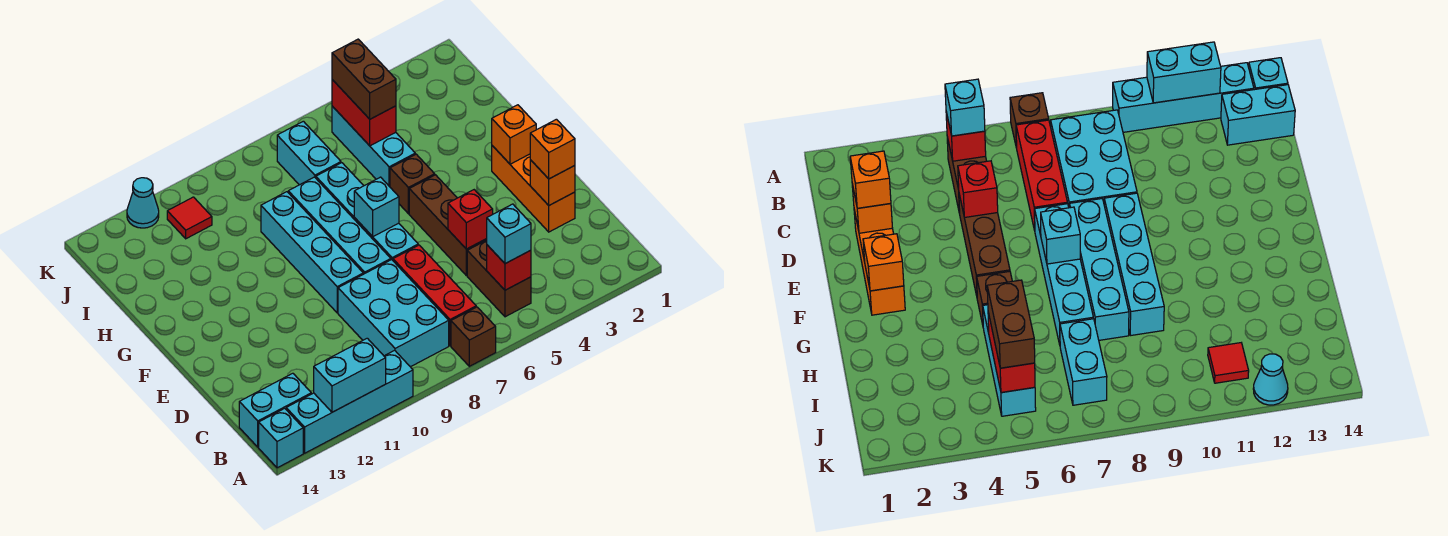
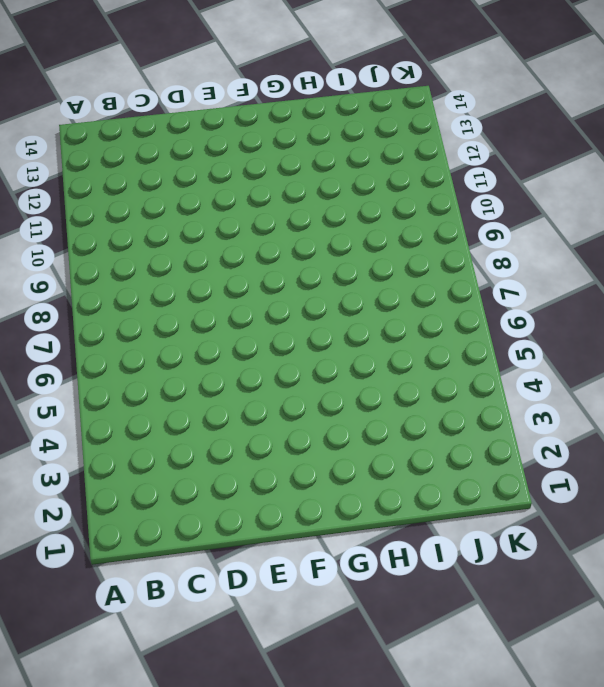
none -> brown 1x1 brick [451,307,496,366]
none -> cyan 1x4 brick [286,350,413,453]
none -> cyan 1x1 brick [259,408,303,468]

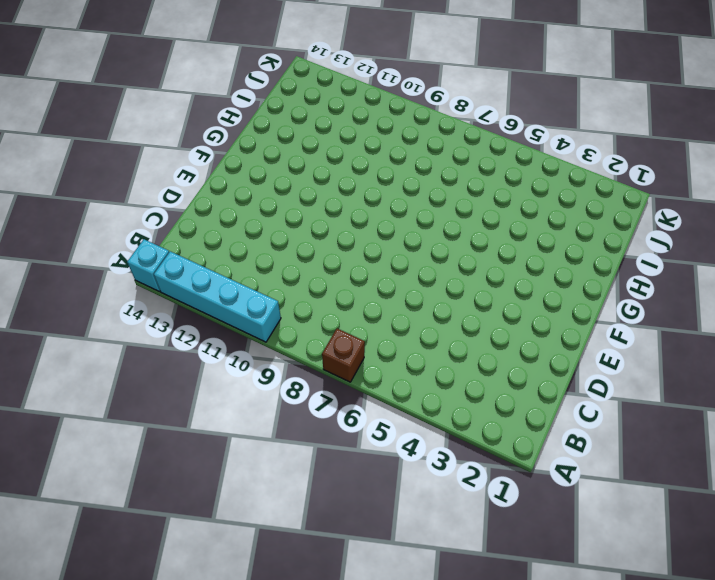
none -> brown 1x2 brick [467,240,531,317]
none -> red 1x3 brick [393,245,476,346]
none -> cyan 2x3 brick [338,260,449,367]

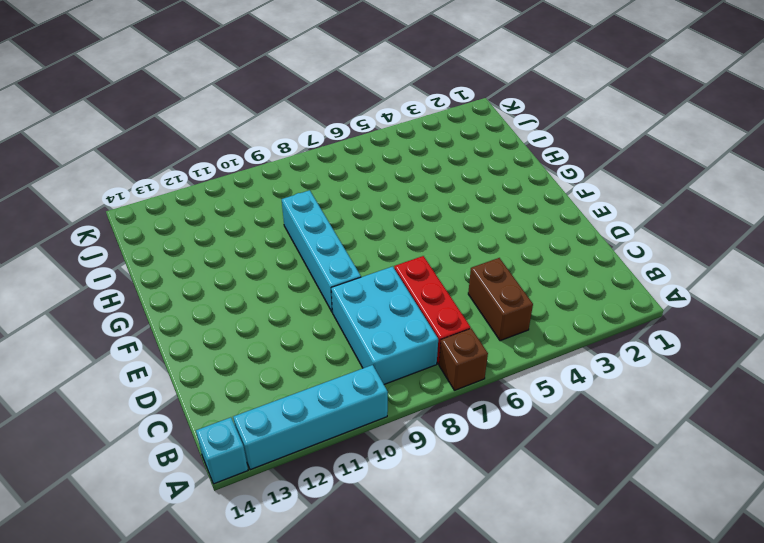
none -> cyan 1x2 brick [239,373,311,447]
none -> orange 1x3 brick [492,146,575,232]
none -> brown 1x3 brick [409,175,487,275]

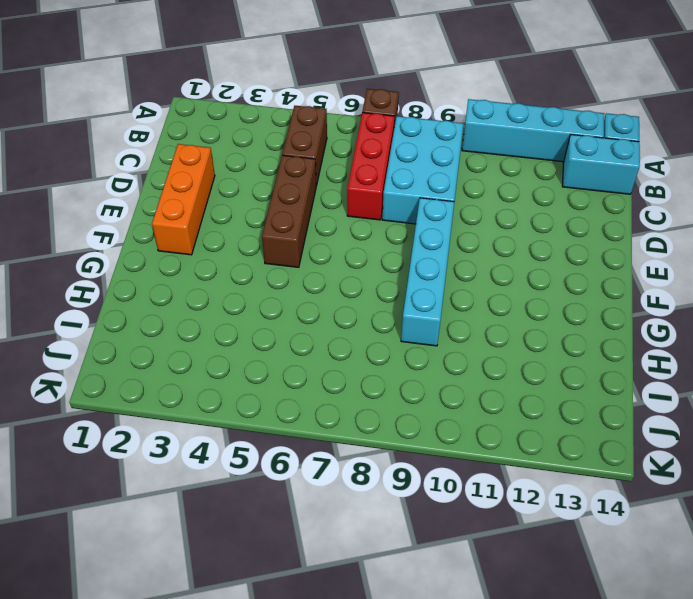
none -> cyan 1x4 brick [316,163,418,260]
none -> cyan 1x4 brick [288,177,391,274]
none -> brown 1x1 brick [390,154,435,214]

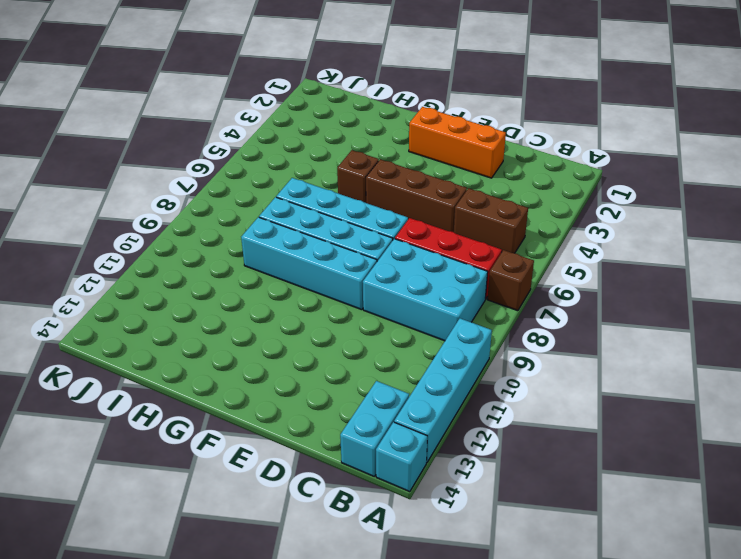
none -> cyan 1x3 brick [332,106,415,187]
none -> cyan 1x2 brick [277,121,341,185]
none -> red 1x1 tile [167,197,212,239]

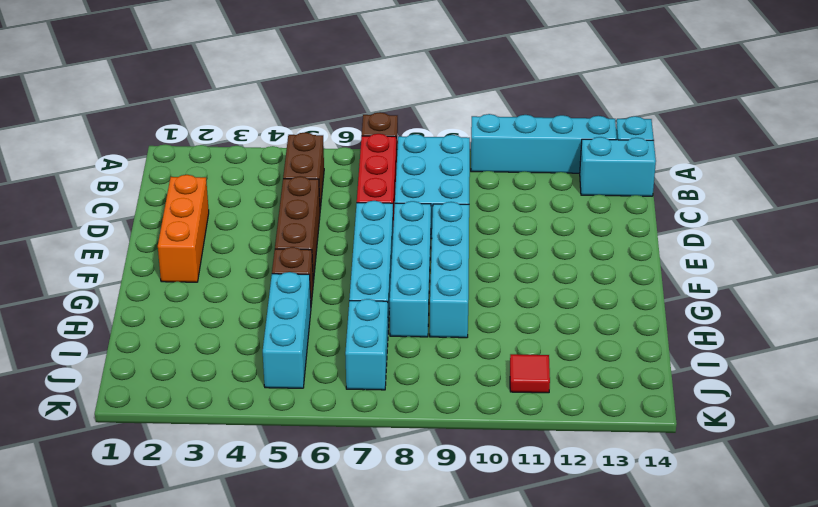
none -> cyan 1x1 cone [127,178,159,228]
none -> cyan 1x2 brick [314,338,386,412]
none -> red 1x1 brick [487,245,531,290]

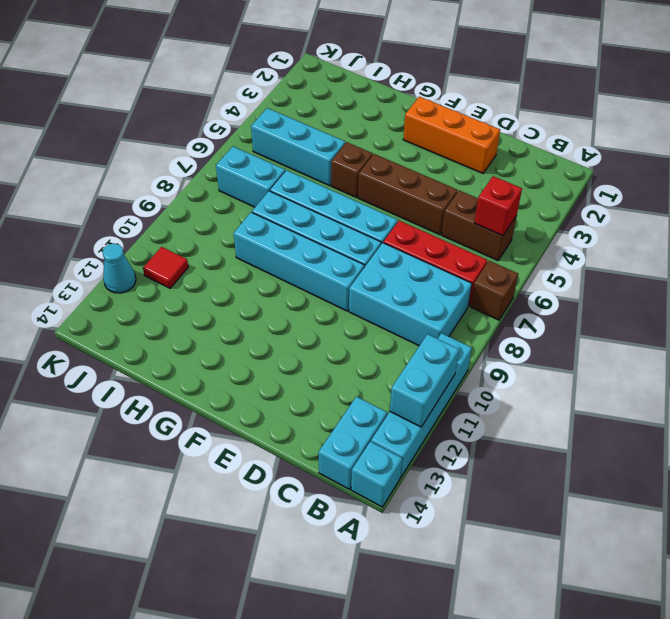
none -> orange 1x1 brick [530,160,575,205]
none -> red 1x1 brick [448,190,493,249]
none -> orange 1x1 brick [492,105,536,164]

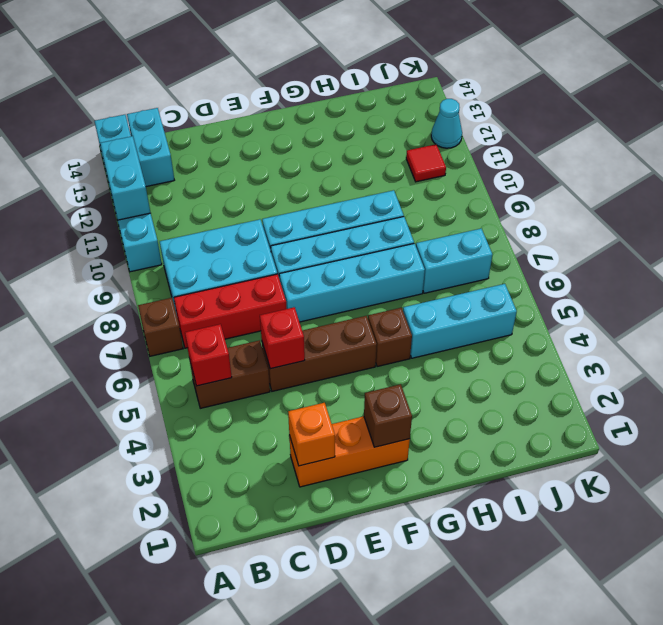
brown 1x1 brick [364,384,412,447] -> orange 1x1 brick [492,105,536,164]
none -> cyan 1x1 brick [354,177,399,237]
none -> red 1x2 brick [332,80,396,146]
none -> cyan 1x1 brick [487,204,531,264]

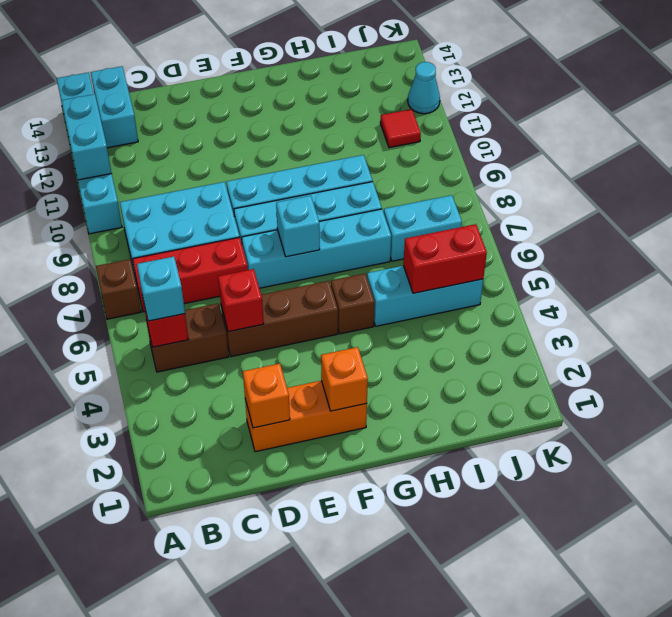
none -> orange 1x1 brick [530,119,575,179]
none -> brown 1x2 brick [332,39,396,119]

